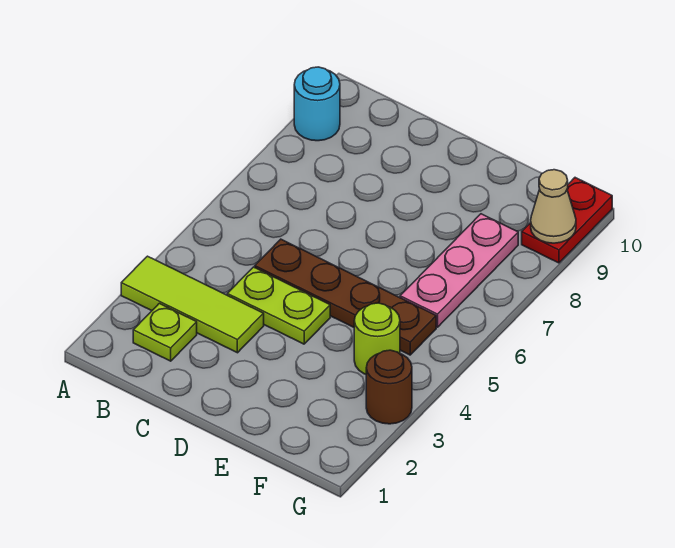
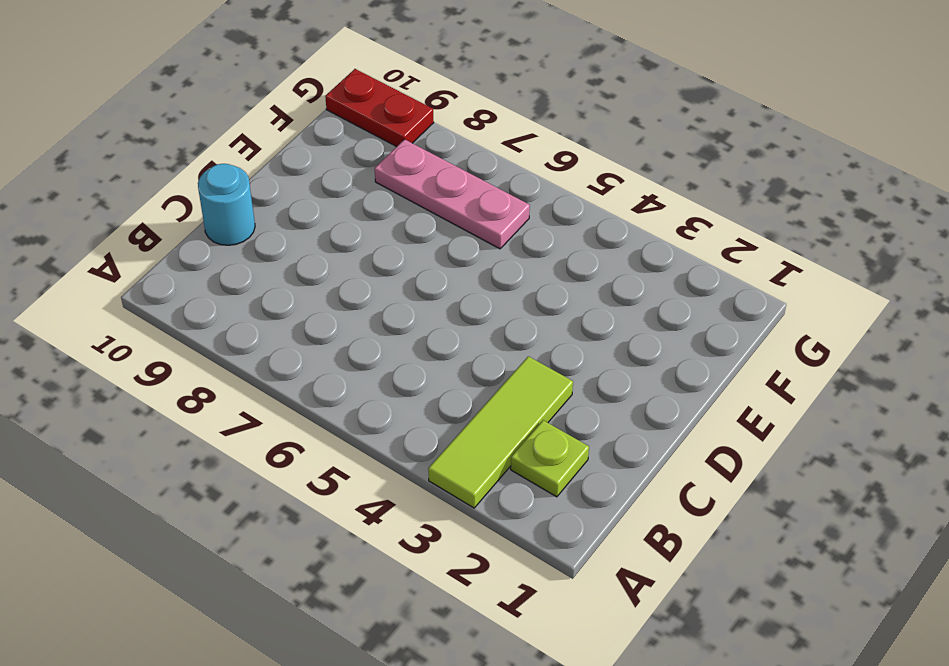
cyan 1x1 round brick [198,164,255,245] -> cyan 1x1 round brick moved to [294,67,340,141]
none -> lime 1x2 plate [227,267,330,344]
none -> brown 1x4 plate [255,239,436,355]

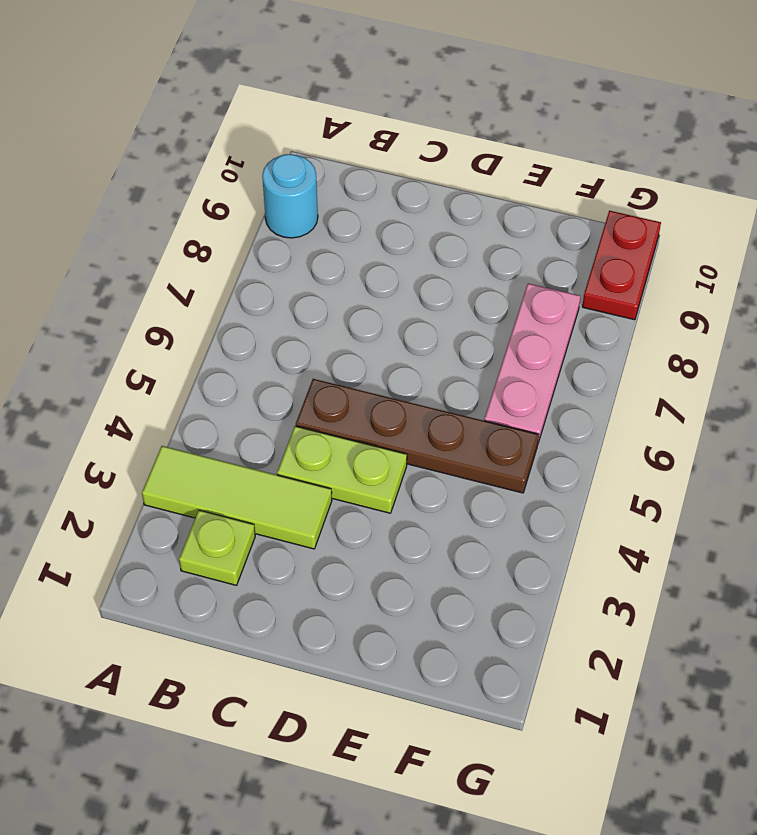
none -> lime 1x1 round brick [354,303,400,374]
none -> brown 1x1 round brick [366,350,412,424]

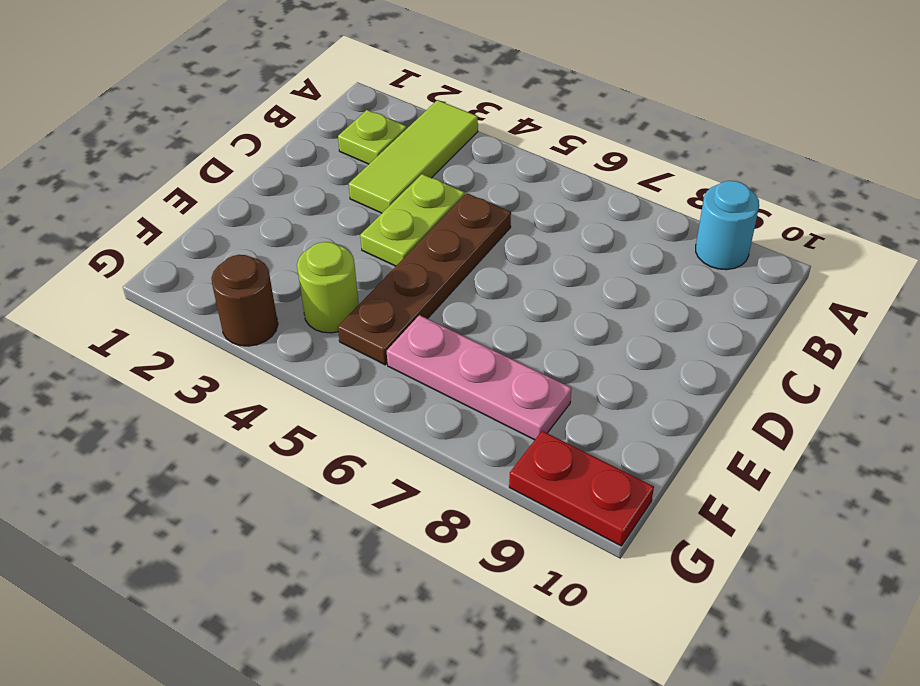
none -> tan 1x1 cone [531,170,576,243]

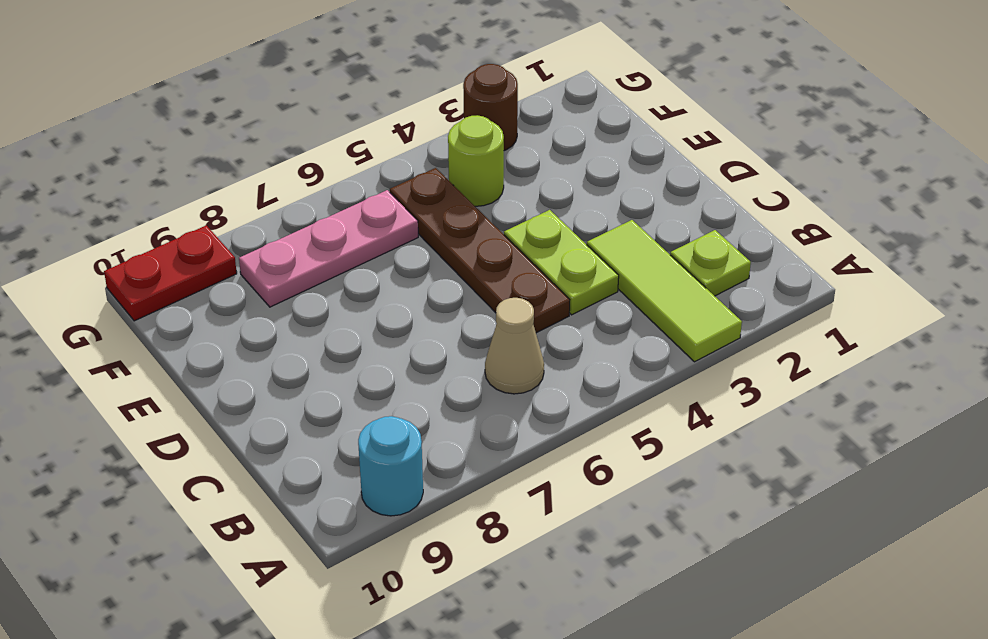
tan 1x1 cone [485,298,544,394] -> tan 1x1 cone moved to [531,170,576,243]

